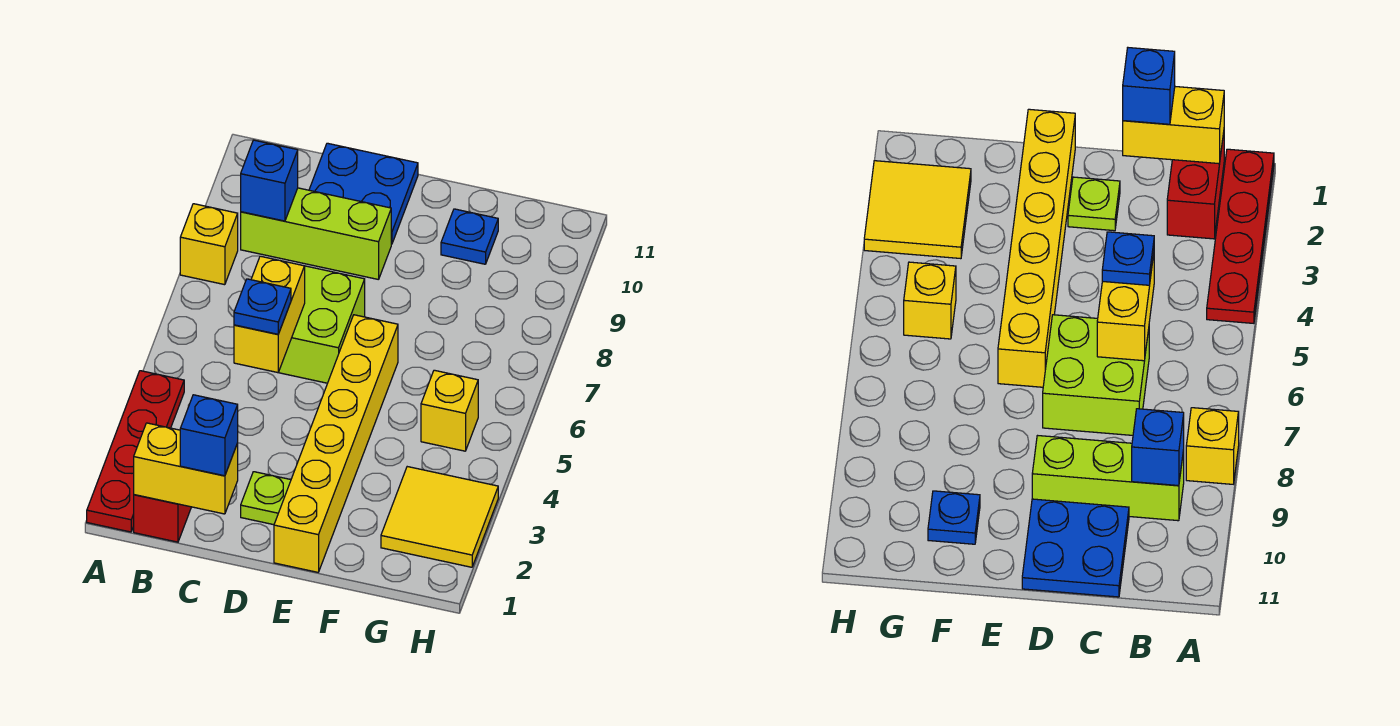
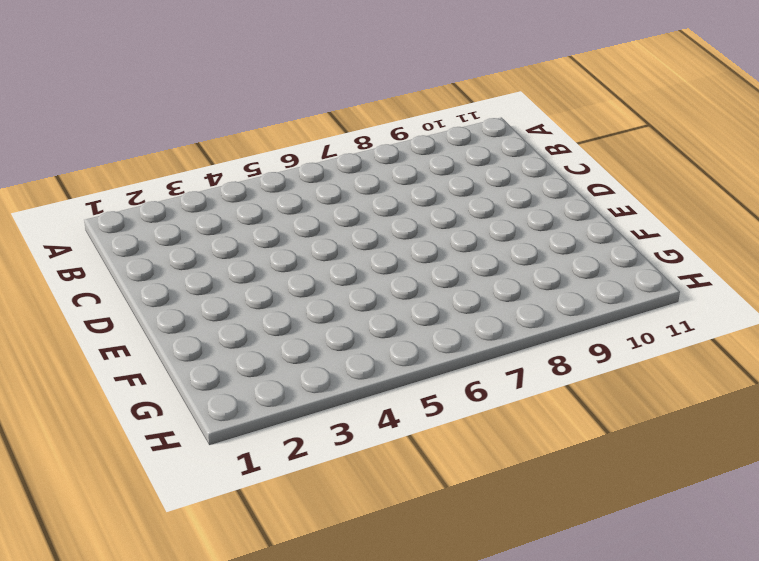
none -> red 1x4 plate [87,371,184,532]
none -> yellow 1x1 brick [180,204,238,285]
none -> red 1x2 brick [134,495,191,542]

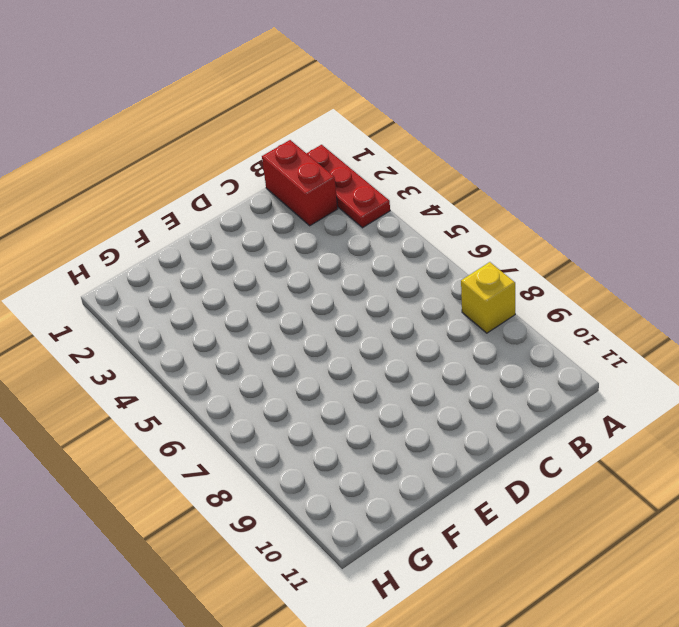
red 1x3 plate [307,145,390,228] -> red 1x4 plate [87,371,184,532]
none -> lime 1x3 brick [241,188,391,280]
none -> lime 2x2 brick [278,266,365,383]
none -> blue 2x2 plate [309,143,418,244]

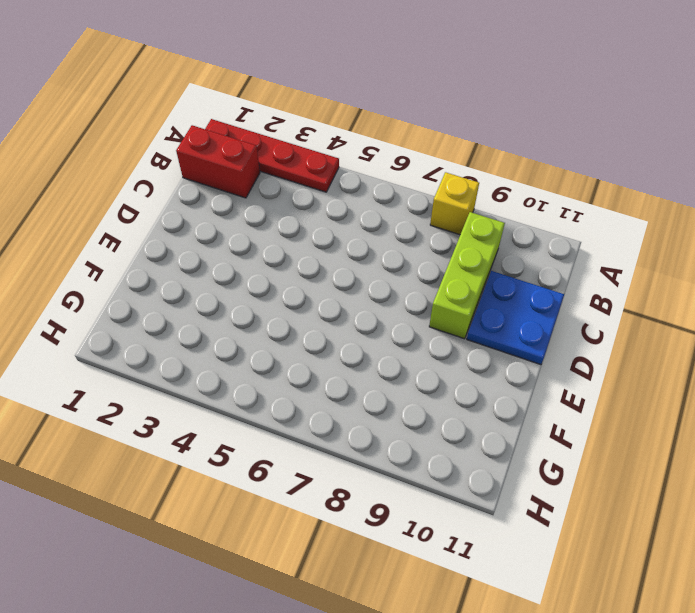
none -> lime 2x2 brick [278,266,365,383]
none -> lime 1x1 plate [241,472,291,525]
none -> yellow 1x6 brick [274,315,398,572]

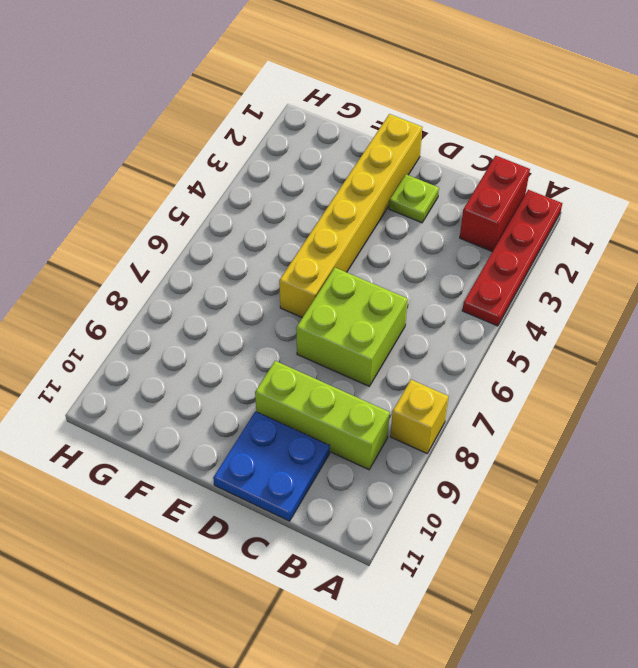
none -> blue 1x1 plate [441,209,498,264]
none -> yellow 2x2 tile [381,467,498,567]
none -> yellow 1x1 brick [421,370,478,451]

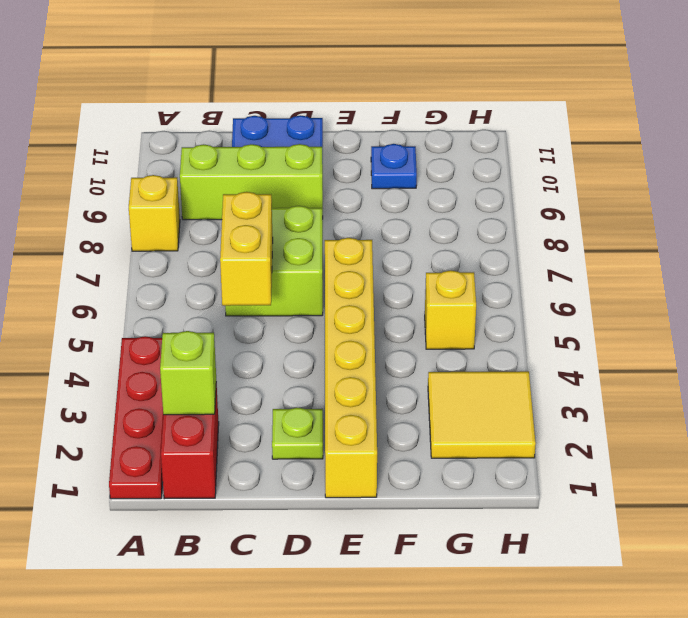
lime 1x1 brick [160,331,216,415] -> none
none -> yellow 1x2 brick [134,423,238,514]
none -> blue 1x1 brick [241,140,298,221]
none -> blue 1x1 brick [180,395,238,476]

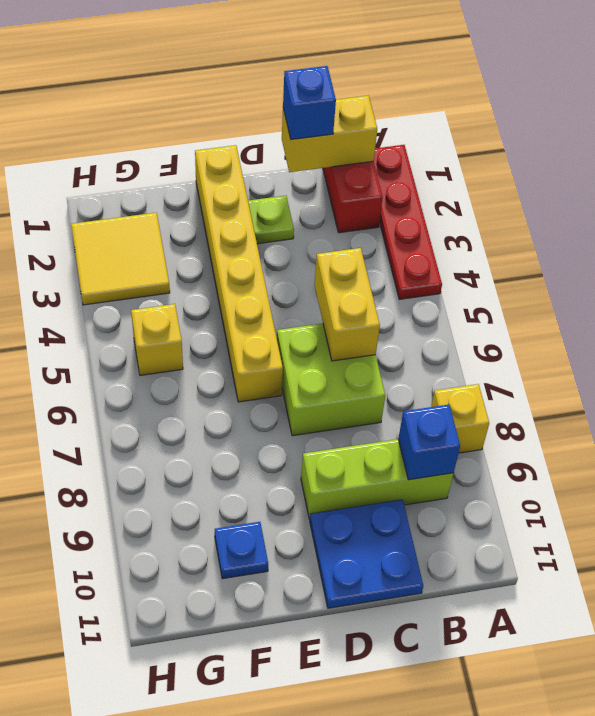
none -> blue 1x1 plate [234,279,291,334]

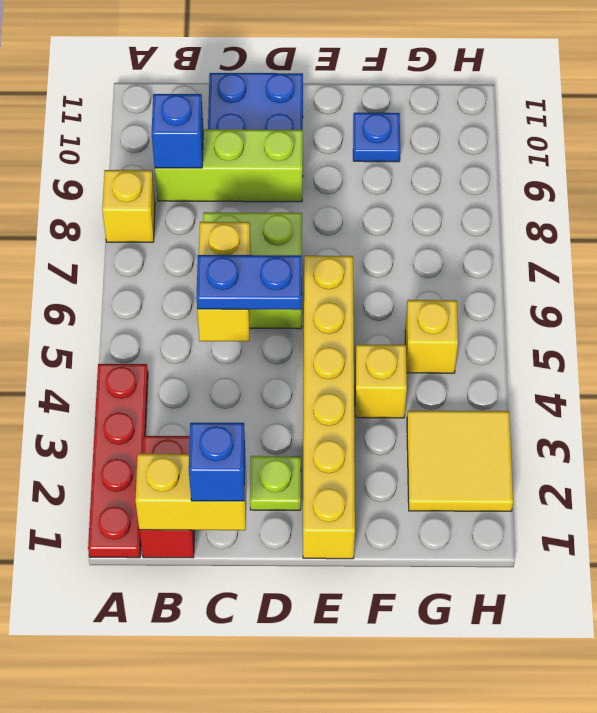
blue 1x2 plate [196,255,302,310] -> blue 1x1 plate [234,279,291,334]
yellow 1x1 brick [355,345,407,418] -> none

